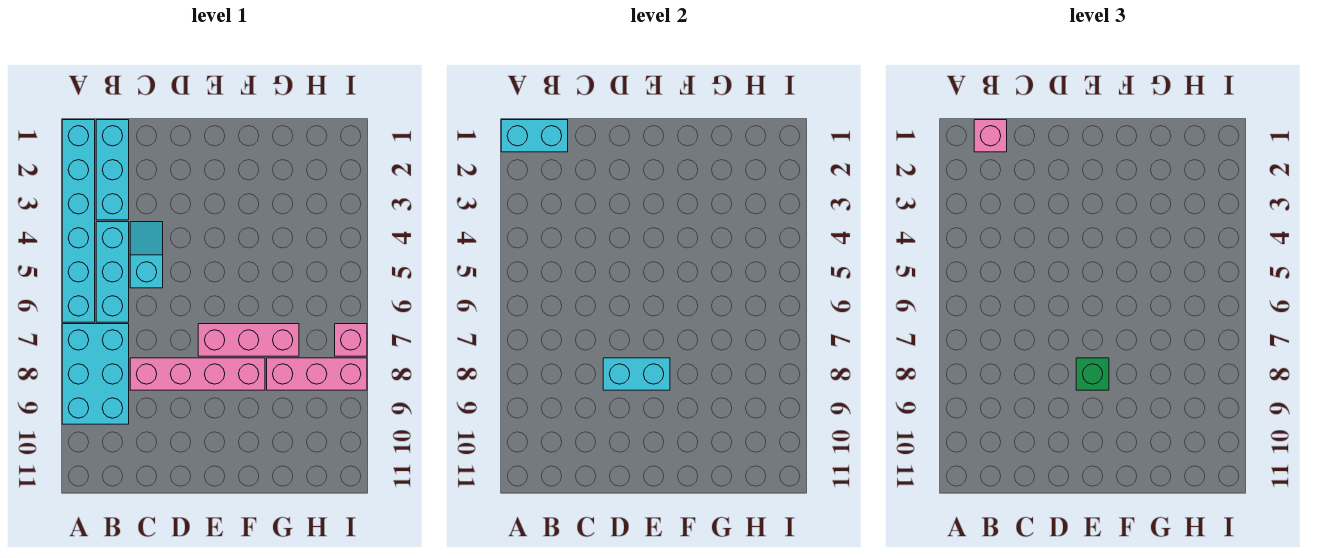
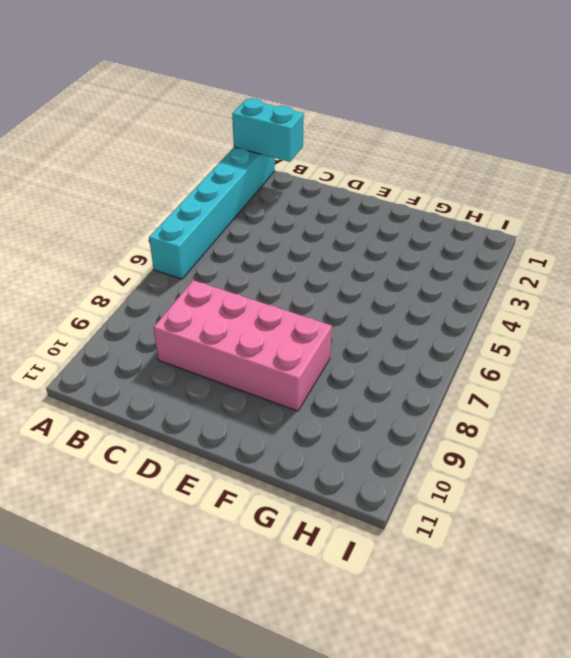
pink 2x4 brick [154,280,332,411] -> pink 1x4 brick [130,358,265,390]
none -> cyan 2x3 brick [62,324,129,424]
none -> cyan 1x3 brick [96,120,129,220]
none -> cyan 1x3 brick [96,222,129,322]

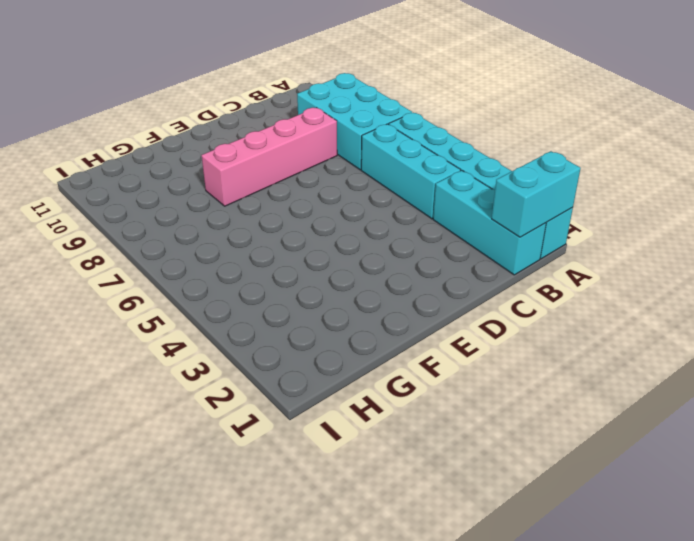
none -> cyan 1x2 slope [130,222,163,288]
none -> pink 1x3 brick [198,324,299,356]
none -> pink 1x3 brick [267,358,367,390]

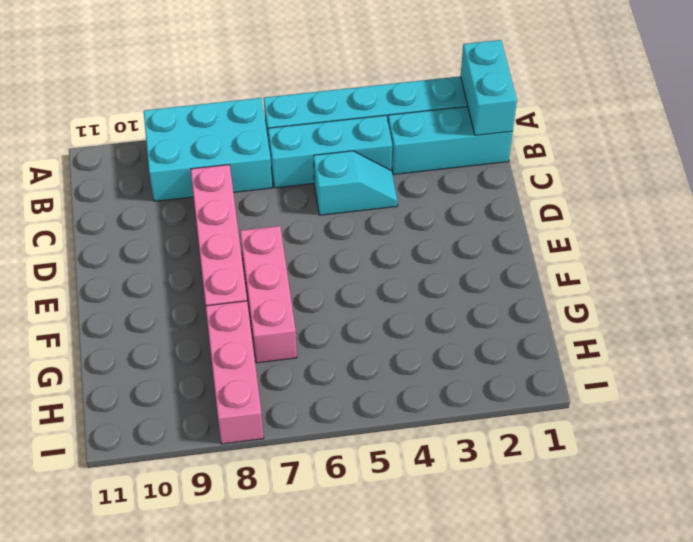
none -> pink 1x1 brick [335,324,367,356]
none -> cyan 1x2 brick [603,358,670,390]
none -> pink 1x1 brick [974,120,1007,152]

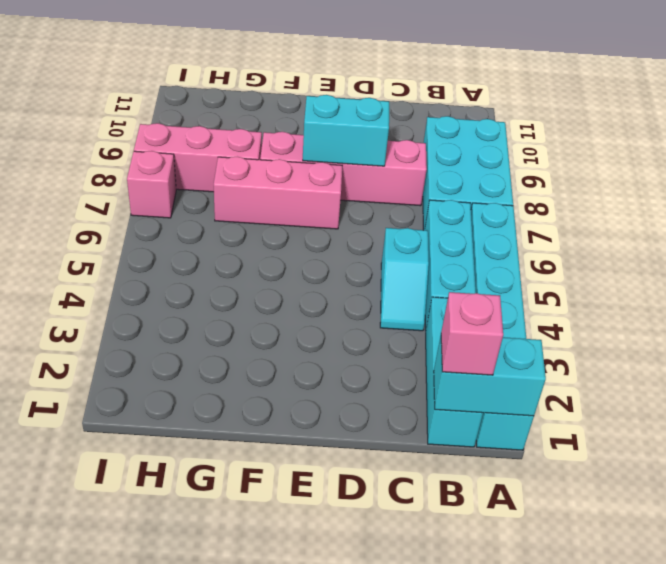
none -> green 1x1 brick [1076,358,1109,390]

